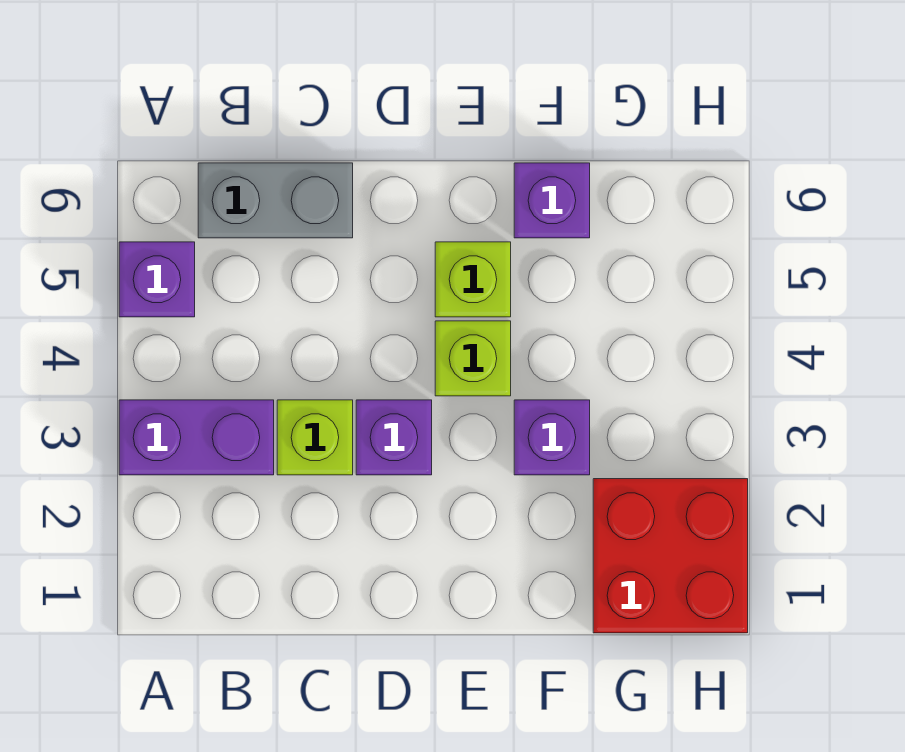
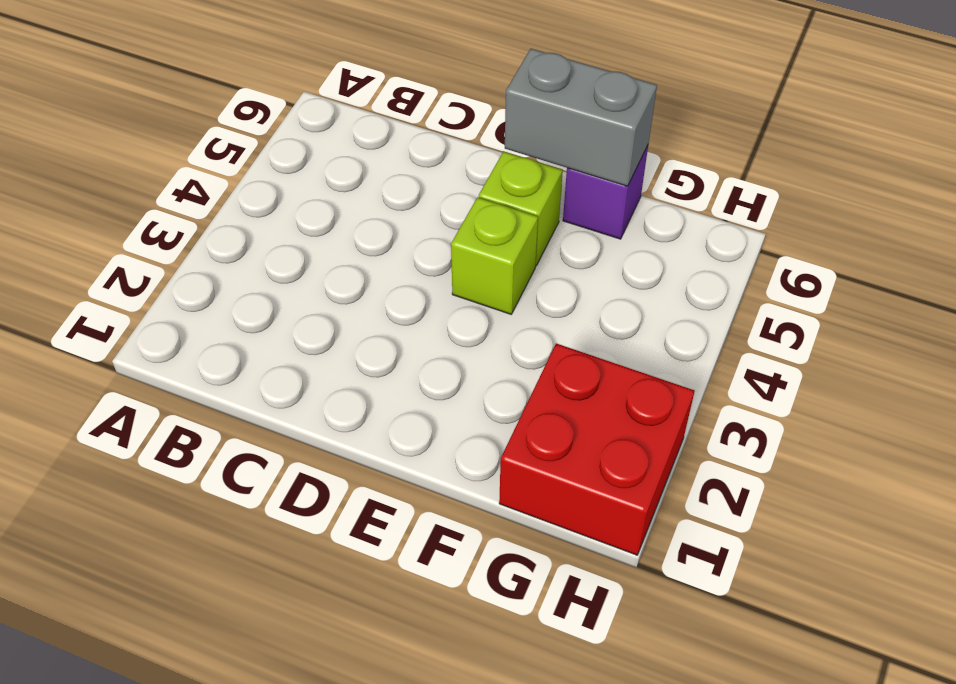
grey 1x2 brick [505,49,657,186] -> grey 1x2 brick moved to [198,163,353,238]
none -> purple 1x2 brick [119,400,274,475]
none -> purple 1x1 brick [119,242,195,317]

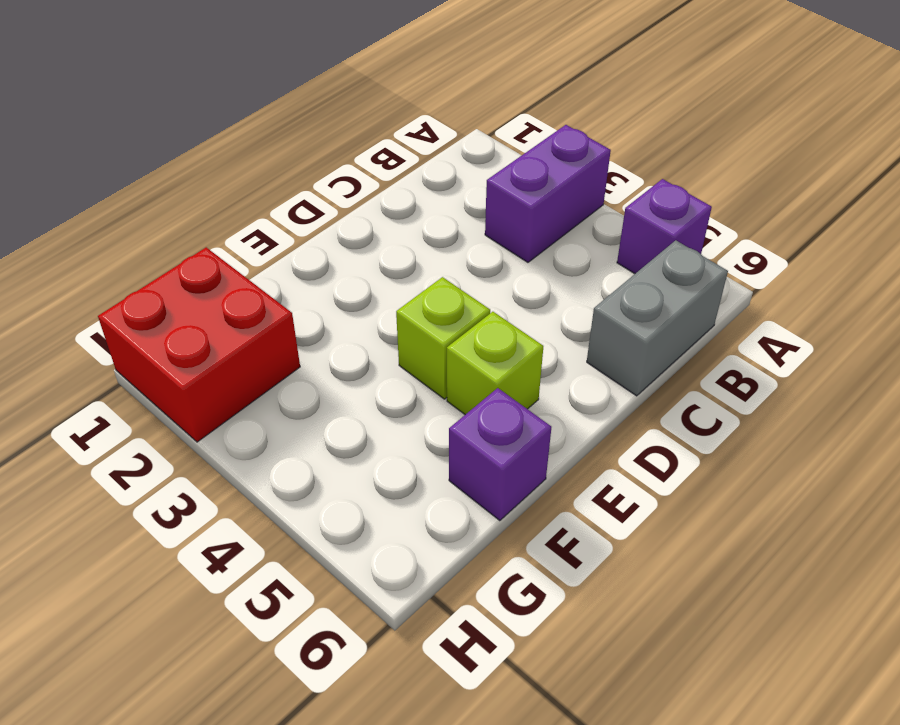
none -> lime 1x1 brick [277,400,353,475]
none -> purple 1x1 brick [356,400,432,475]

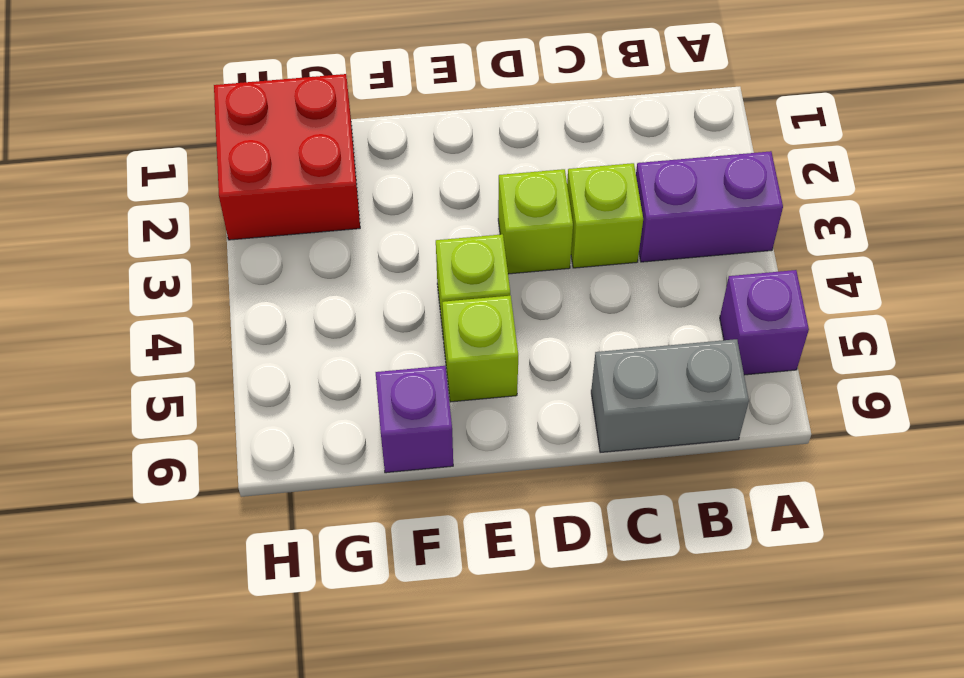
lime 1x1 brick [498,169,573,274] -> purple 1x1 brick [356,400,432,475]
none -> purple 1x1 brick [514,400,590,475]

